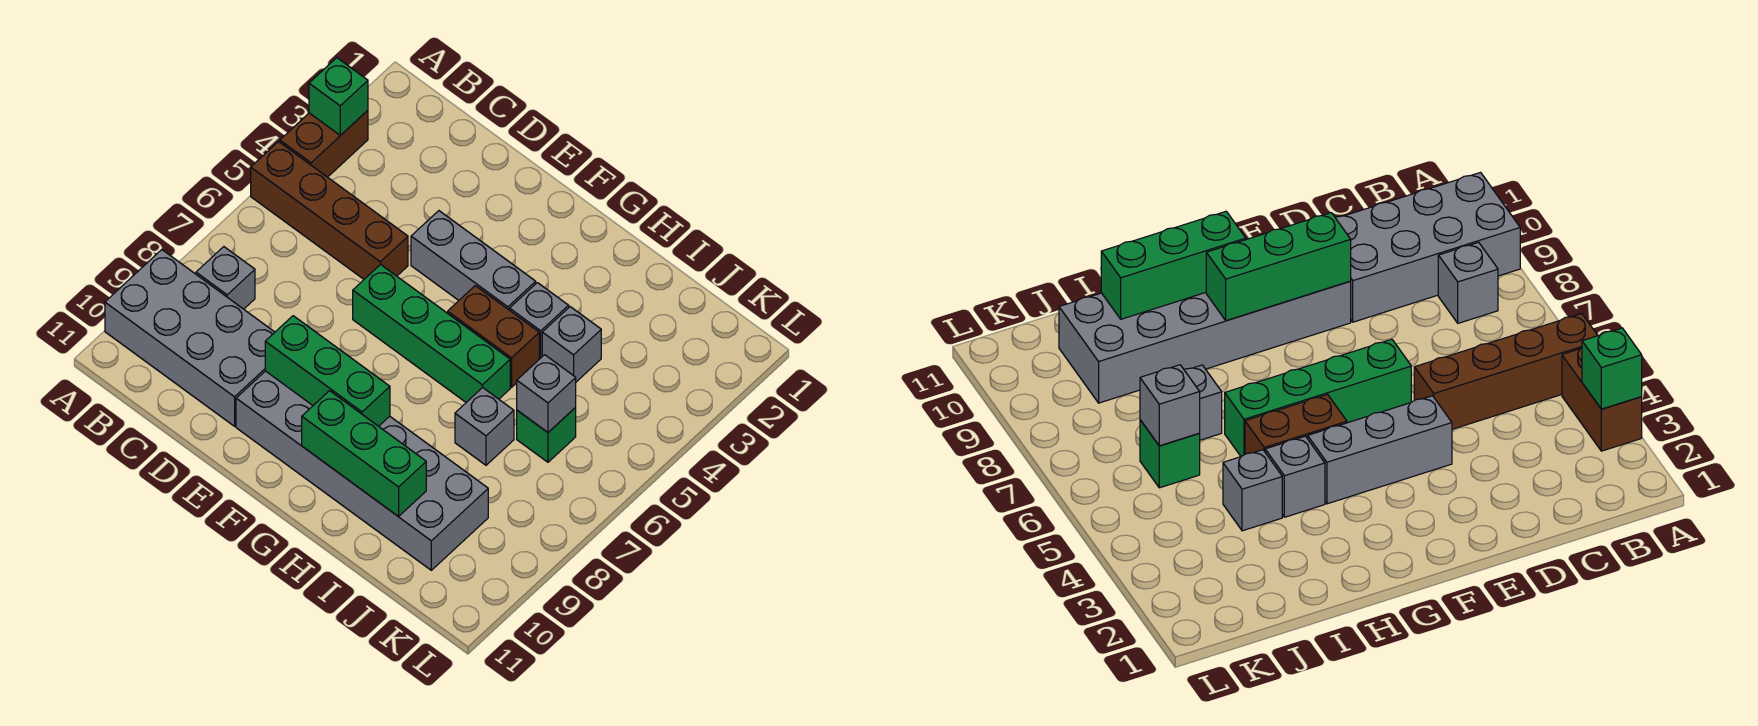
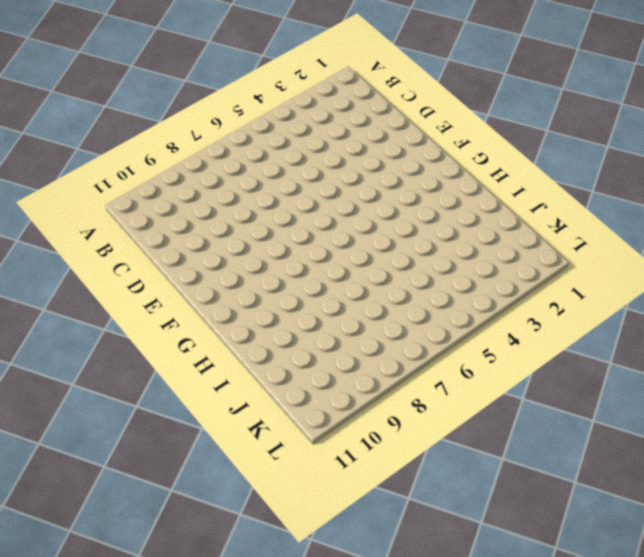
none -> brown 1x2 brick [280,110,368,177]
none -> brown 1x4 brick [251,142,408,279]
none -> grey 2x4 brick [105,250,275,426]

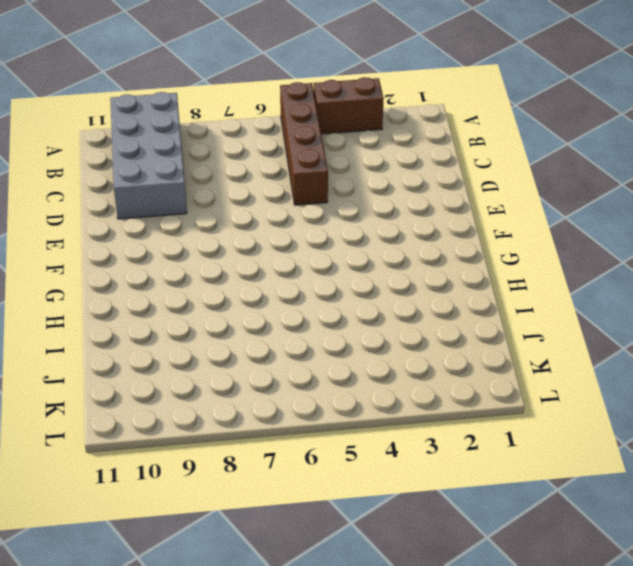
none -> grey 1x1 brick [196,247,255,309]
none -> grey 1x3 brick [411,211,536,310]
none -> green 1x4 brick [353,264,510,402]

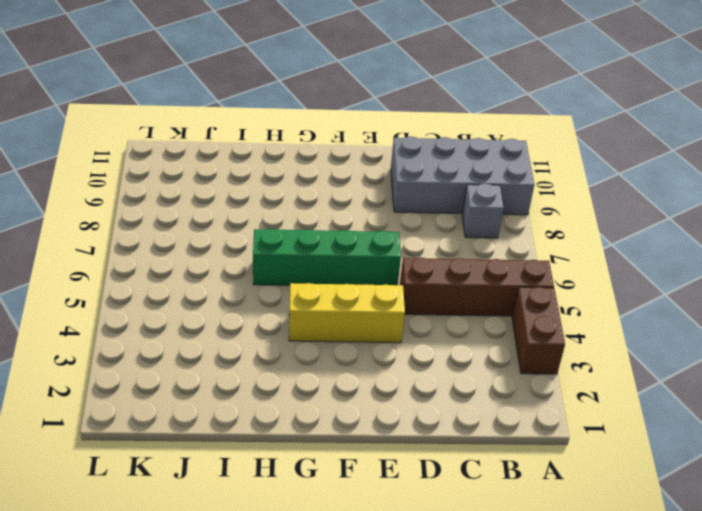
yellow 1x3 brick [289,283,405,343] -> grey 1x3 brick [411,211,536,310]
none -> grey 2x6 brick [236,371,488,570]
none -> brown 1x2 brick [448,286,539,387]
none -> grey 1x1 brick [510,283,569,359]

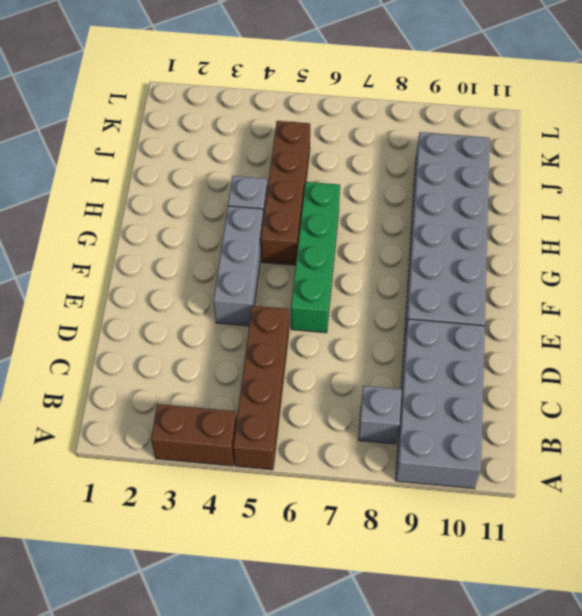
brown 1x4 brick [261,121,310,265] -> brown 1x2 brick [448,286,539,387]
none -> grey 1x1 brick [542,307,601,382]
none -> grey 1x1 brick [455,388,514,465]
none -> green 1x1 brick [517,408,576,462]

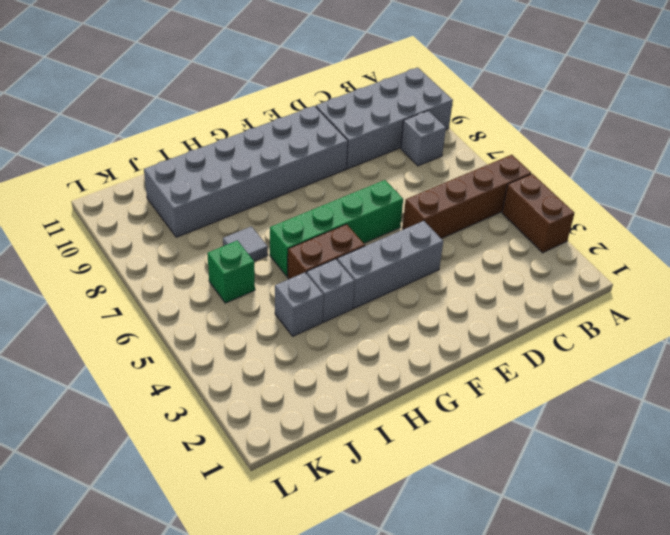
grey 1x1 tile [223,226,268,261] -> grey 1x1 brick [455,388,514,465]
none -> green 1x1 brick [309,58,368,135]
none -> green 1x3 brick [265,316,390,426]
none -> green 1x3 brick [302,391,426,516]

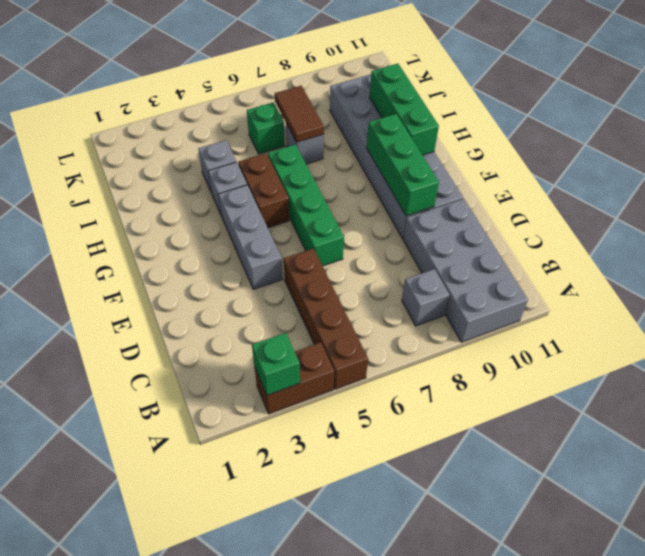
brown 1x2 tile [275,86,324,142] -> none
none -> grey 1x1 brick [517,355,576,432]

